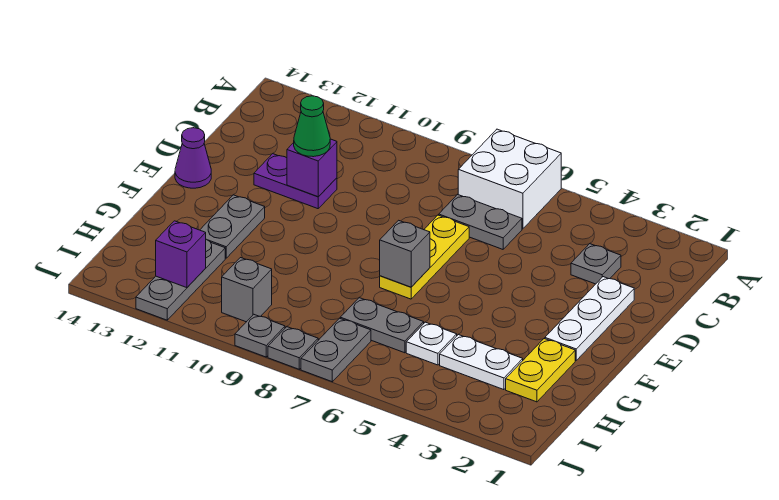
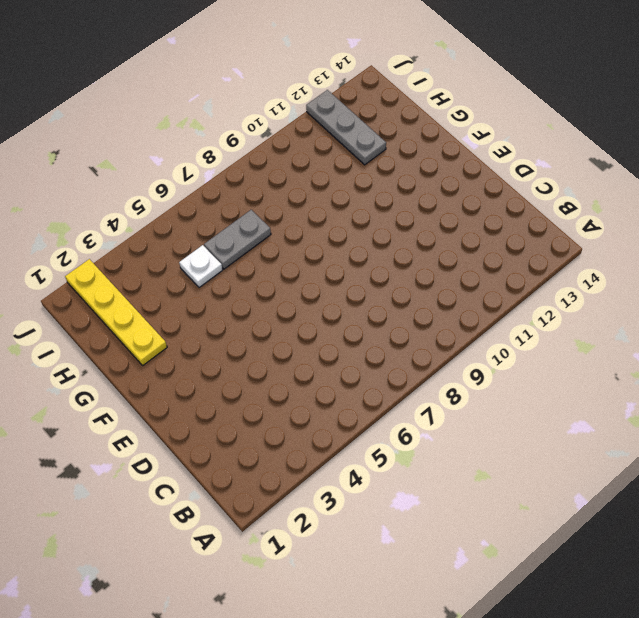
yellow 1x4 plate [65,259,167,366] -> yellow 1x2 plate [506,339,575,402]
none -> white 2x2 brick [458,129,561,229]
none -> grey 1x1 plate [571,244,621,284]
none -> grey 1x2 plate [439,194,522,249]

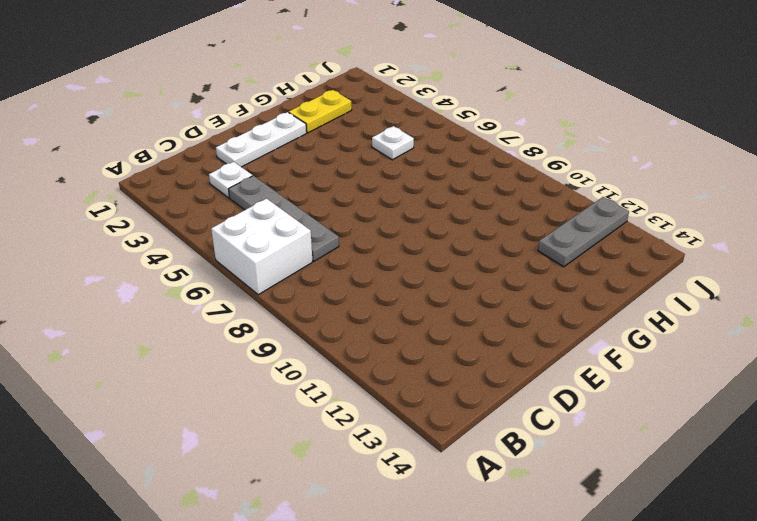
white 1x1 plate [209,162,252,198] -> grey 1x1 plate [571,244,621,284]
grey 1x4 plate [229,176,339,261] -> grey 1x2 plate [439,194,522,249]
none -> yellow 1x3 plate [380,215,469,299]
none -> purple 1x2 plate [254,154,337,209]
none -> purple 1x1 cone [175,128,211,188]

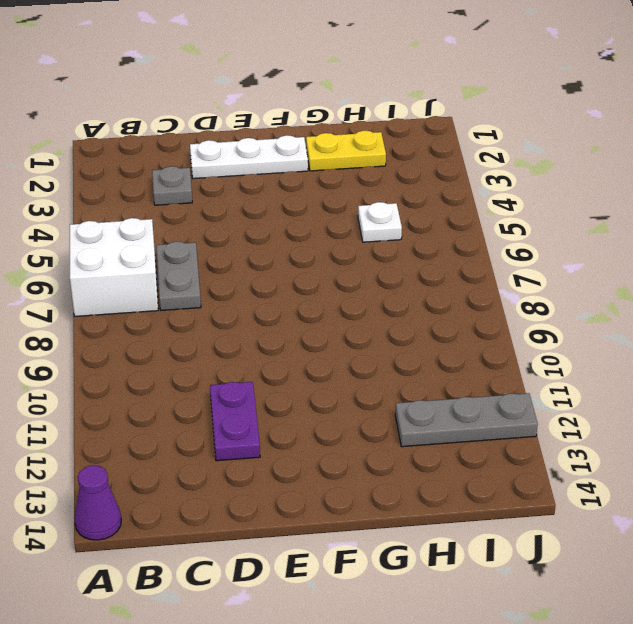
purple 1x1 cone [74,465,121,540] -> purple 1x1 cone moved to [175,128,211,188]
none -> yellow 1x3 plate [380,215,469,299]
none -> grey 1x2 plate [200,195,265,258]
none -> white 1x2 plate [440,335,523,390]

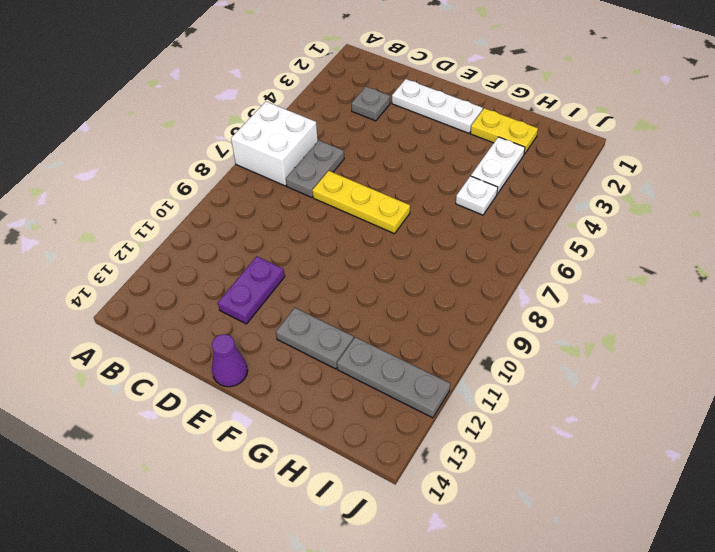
none -> grey 1x2 plate [340,298,424,353]
none -> grey 1x2 plate [301,318,371,382]
none -> grey 1x1 brick [222,258,272,322]

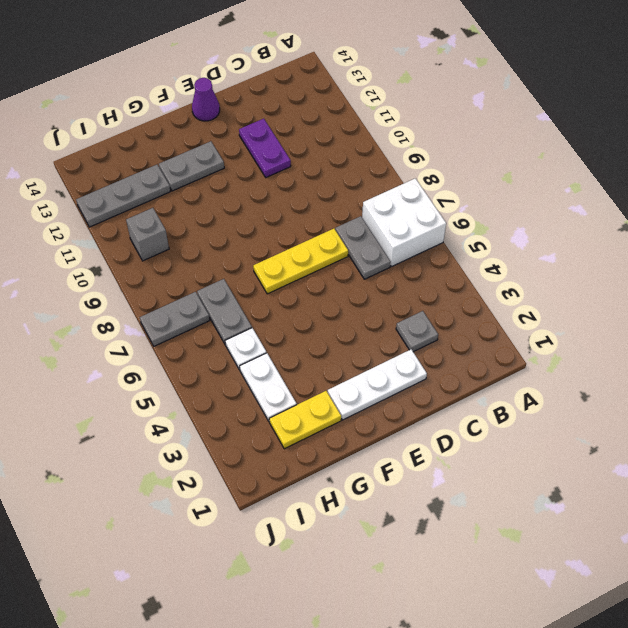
none -> grey 1x1 plate [268,327,318,369]
none -> grey 1x1 plate [235,315,285,357]
none -> purple 1x1 brick [287,139,337,197]

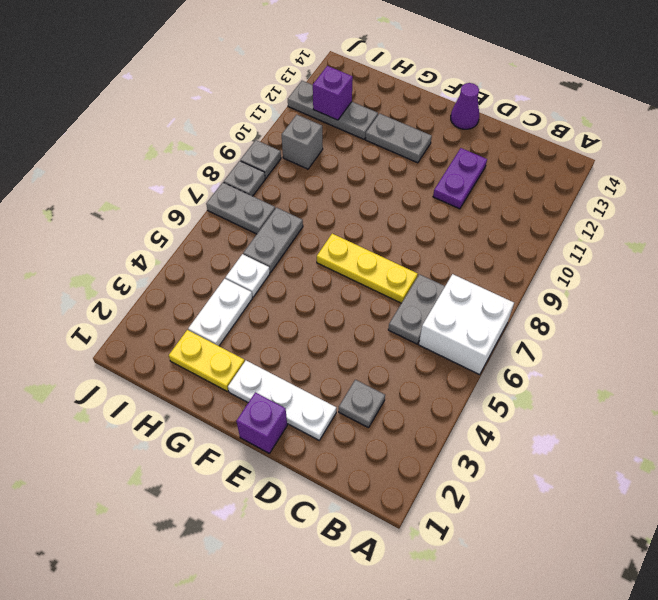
purple 1x1 brick [236,392,287,453] -> purple 1x1 brick moved to [287,139,337,197]
none -> grey 1x1 brick [380,220,430,287]
none -> green 1x1 cone [294,96,330,157]

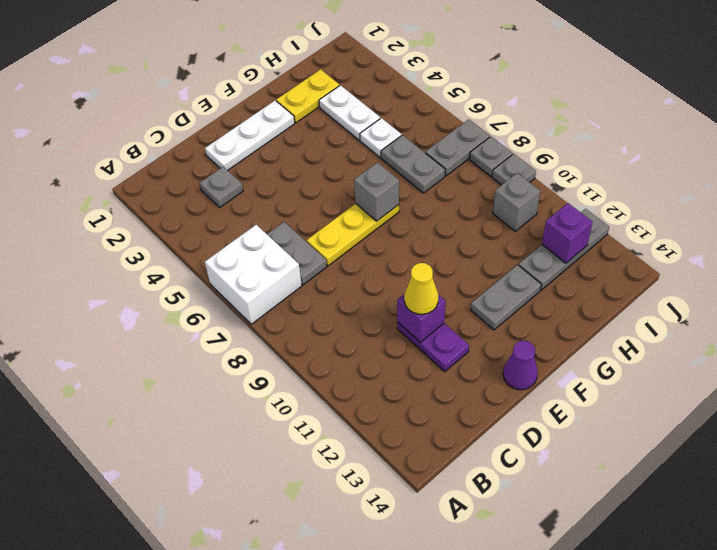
yellow 1x1 cone [404,263,438,314] -> green 1x1 cone [294,96,330,157]

